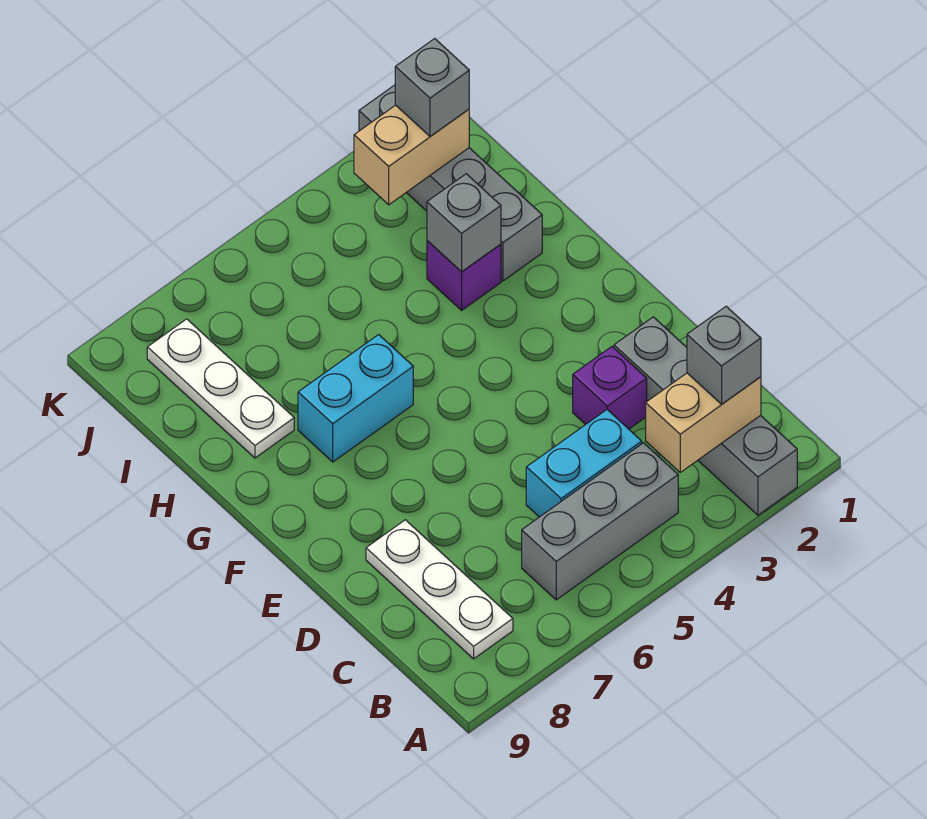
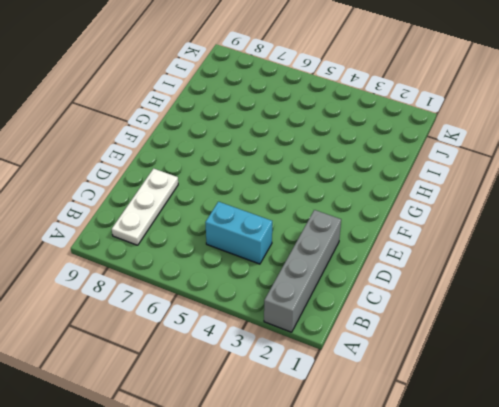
none -> grey 1x3 brick [522,443,678,600]
none -> purple 1x1 brick [573,347,647,429]
none -> cyan 1x2 brick [298,335,413,462]

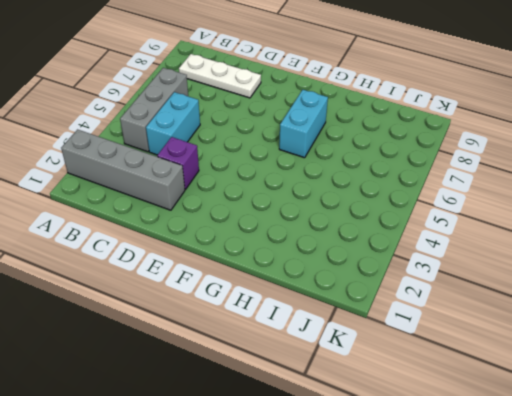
none -> grey 1x4 brick [359,85,542,281]
none -> purple 1x1 brick [427,241,501,310]
none -> white 1x3 plate [147,319,294,458]

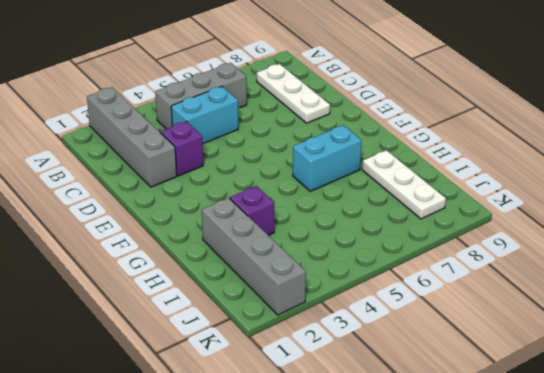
none -> tan 1x2 brick [646,373,761,472]
none -> grey 1x1 brick [427,174,501,272]
none -> tan 1x2 brick [354,105,469,205]

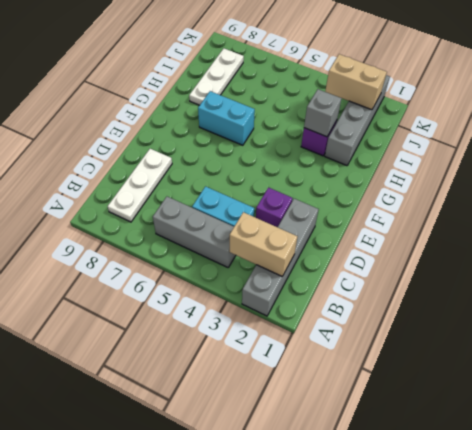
none -> grey 1x1 brick [687,306,761,404]
none -> grey 1x1 brick [395,39,469,137]

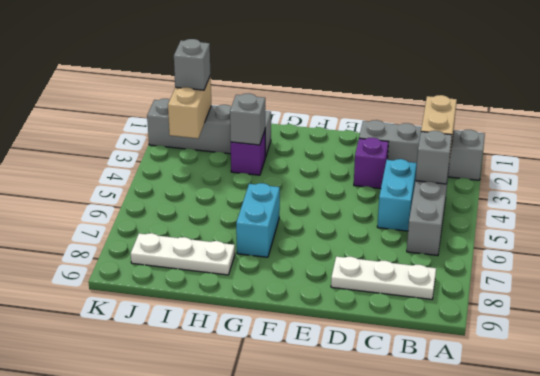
grey 1x1 brick [416,131,452,184] -> grey 1x1 brick moved to [687,306,761,404]

